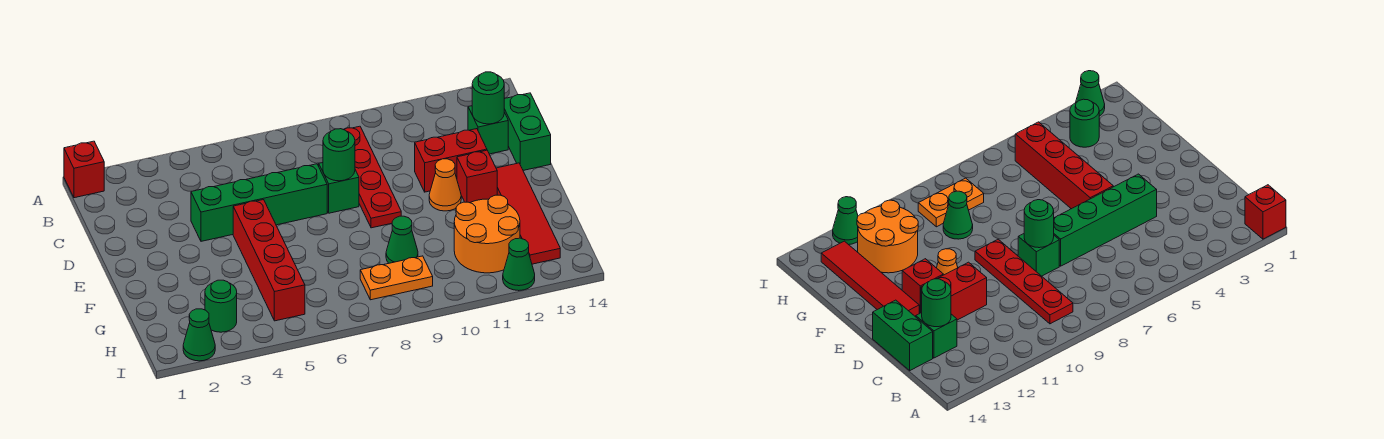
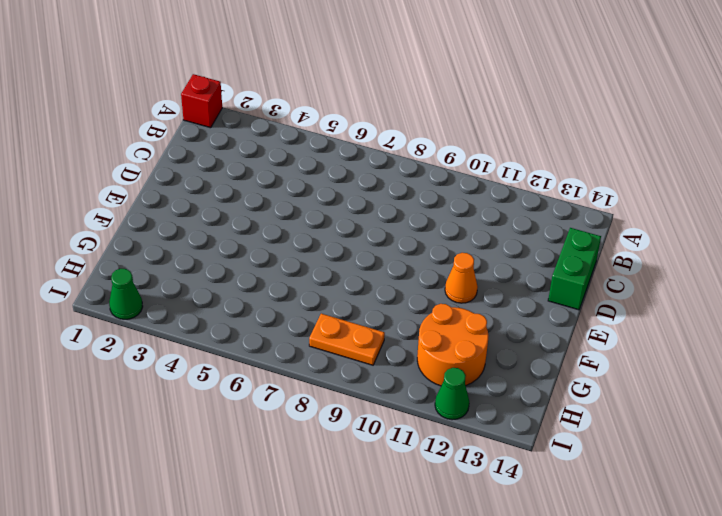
none -> red 1x4 plate [344,126,401,228]
none -> green 1x1 brick [468,106,508,154]
none -> green 1x4 brick [191,164,327,241]

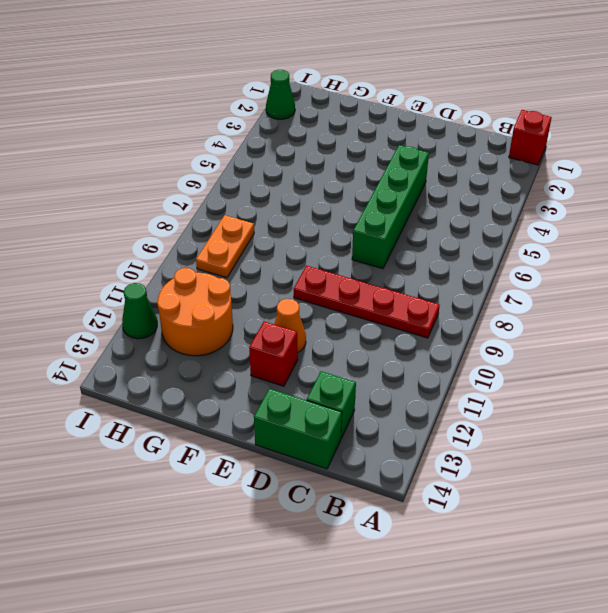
none -> green 1x1 brick [319,163,359,213]
none -> red 1x2 brick [415,129,487,192]
none -> red 1x4 brick [233,200,305,321]

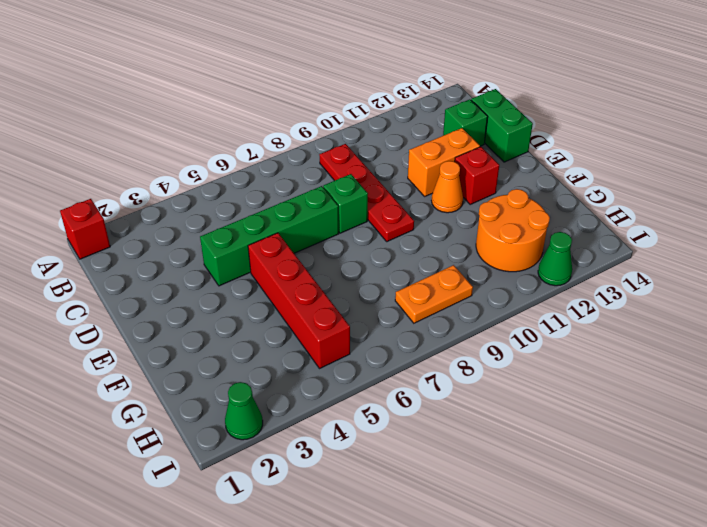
orange 1x2 brick [408,128,480,196] -> red 1x2 brick [415,129,487,192]
none -> red 1x4 tile [496,163,560,264]
none -> green 1x1 cone [386,216,418,263]
none -> green 1x1 round brick [205,280,237,332]

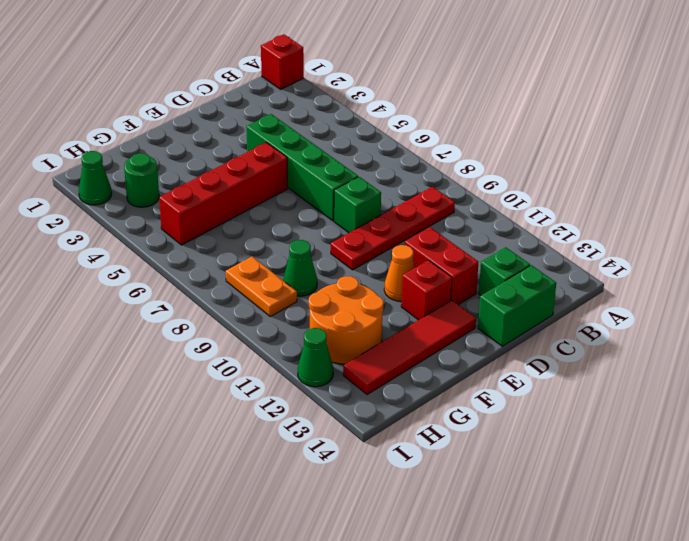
none -> green 1x1 round brick [472,72,504,124]
none -> green 1x1 round brick [323,129,355,181]

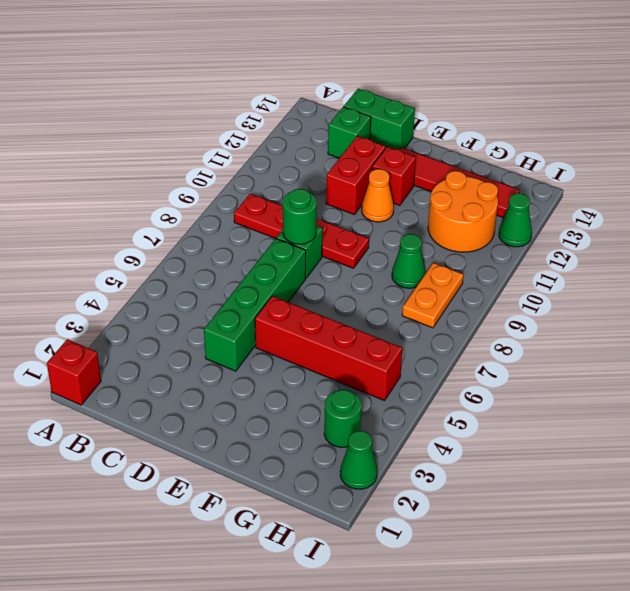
none -> green 1x1 round brick [472,72,504,124]

